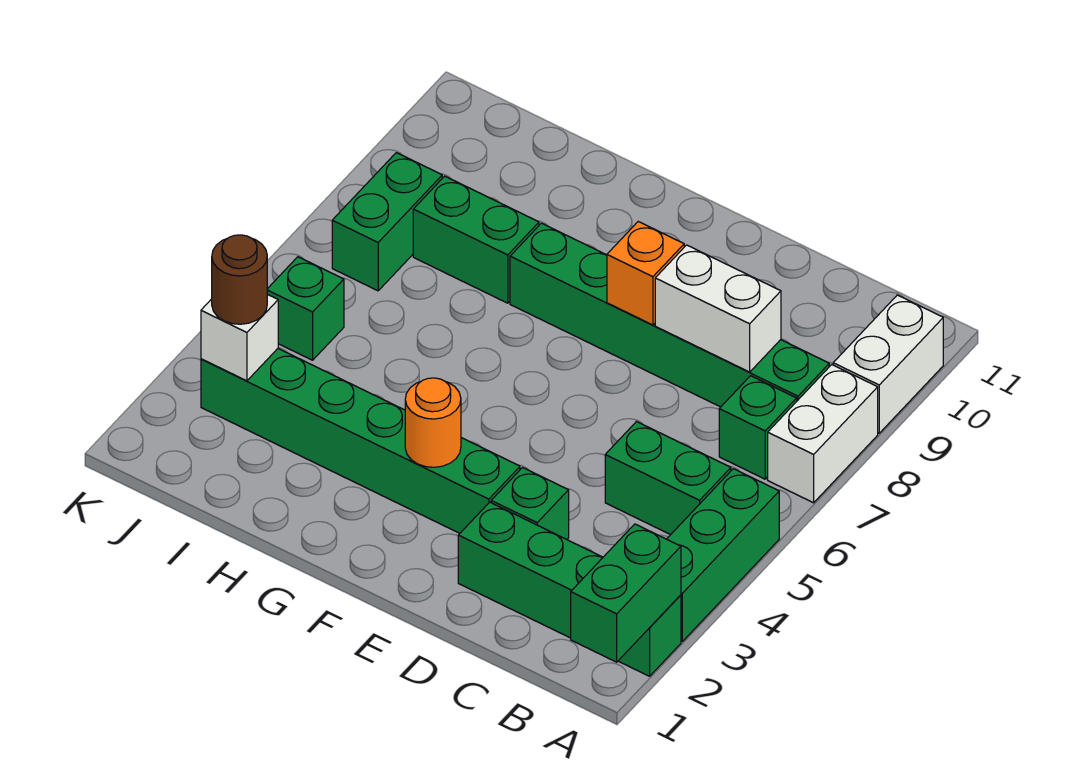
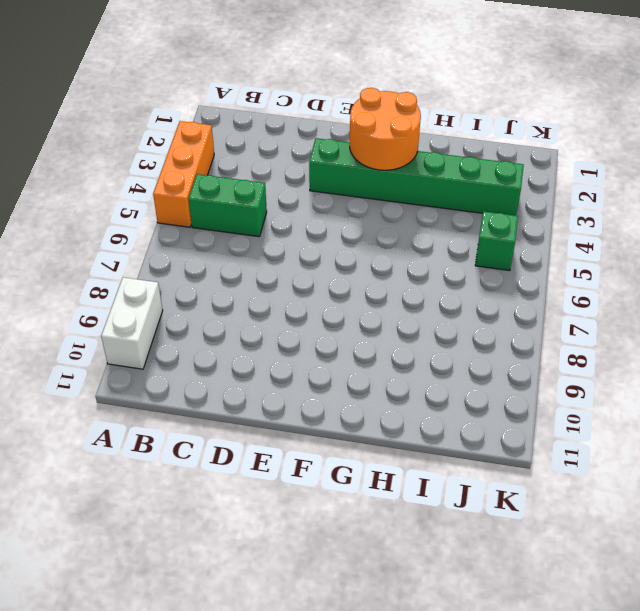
orange 1x3 brick [153,121,214,227] -> green 1x3 brick [667,469,779,641]
orange 2x2 round brick [350,88,421,170] -> orange 1x1 round brick [405,378,461,467]
none -> green 1x4 brick [458,502,681,676]
none -> white 1x2 brick [768,365,878,503]
none -> green 1x1 brick [719,376,797,479]

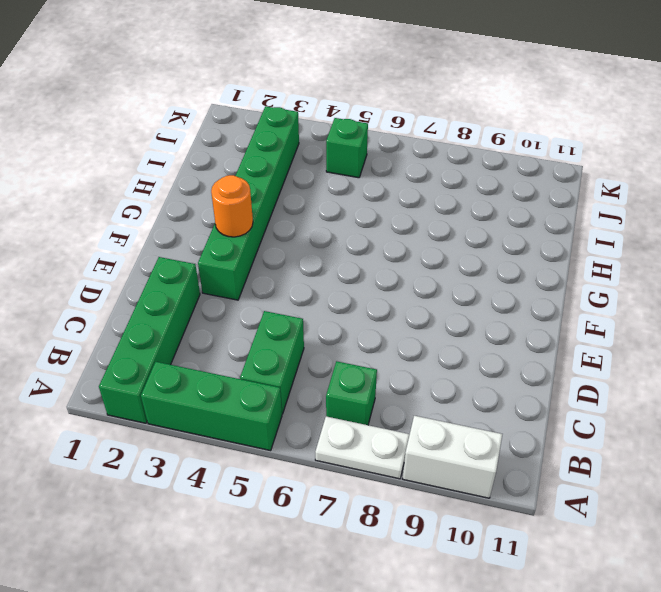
white 1x2 plate [315,416,410,479] -> white 1x2 brick [768,365,878,503]
none -> green 1x6 brick [510,223,829,407]
none -> green 1x1 brick [491,468,569,539]
none -> green 1x2 brick [413,176,539,303]

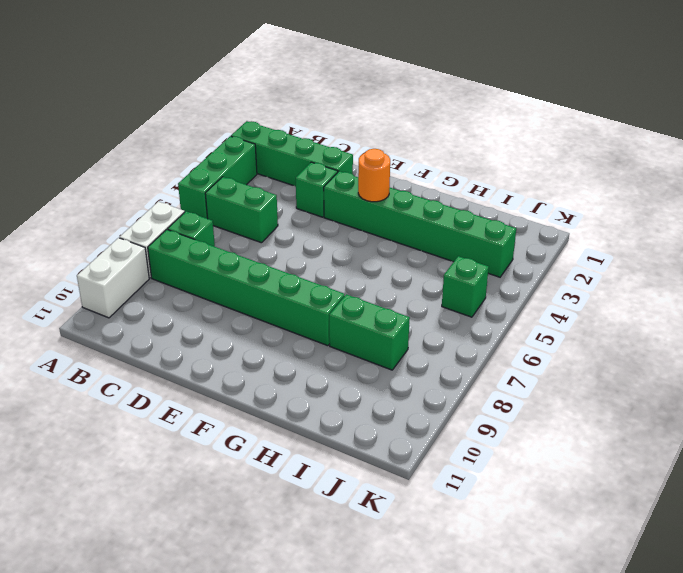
none -> green 1x2 brick [332,153,442,291]
none -> green 1x2 brick [571,524,681,662]
none -> white 1x2 brick [655,245,781,372]

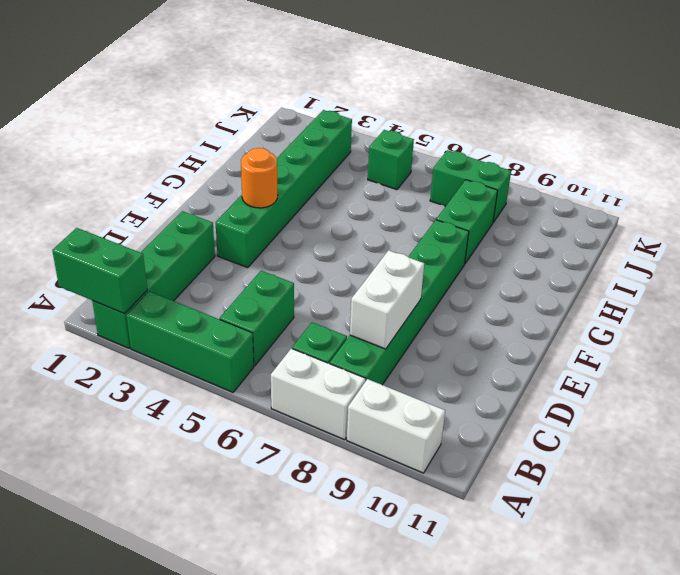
none -> green 1x1 brick [491,468,569,539]
none -> orange 1x1 brick [607,222,684,325]
none -> white 1x1 brick [201,294,278,381]

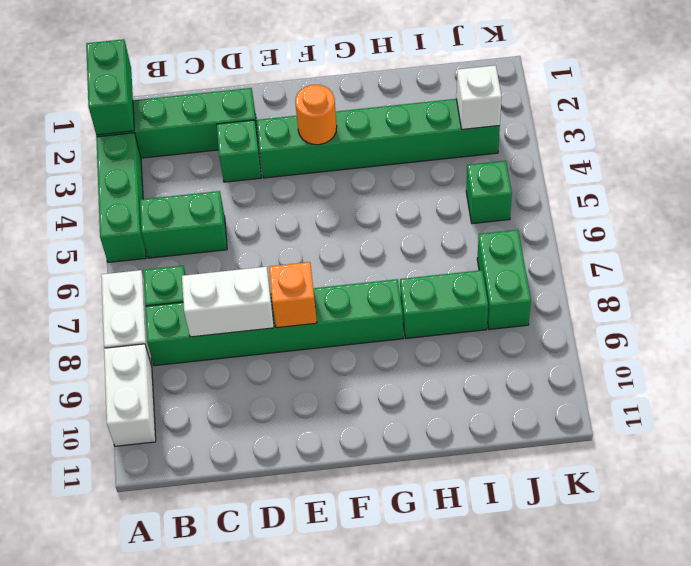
none -> brown 1x1 round brick [212,235,267,324]

